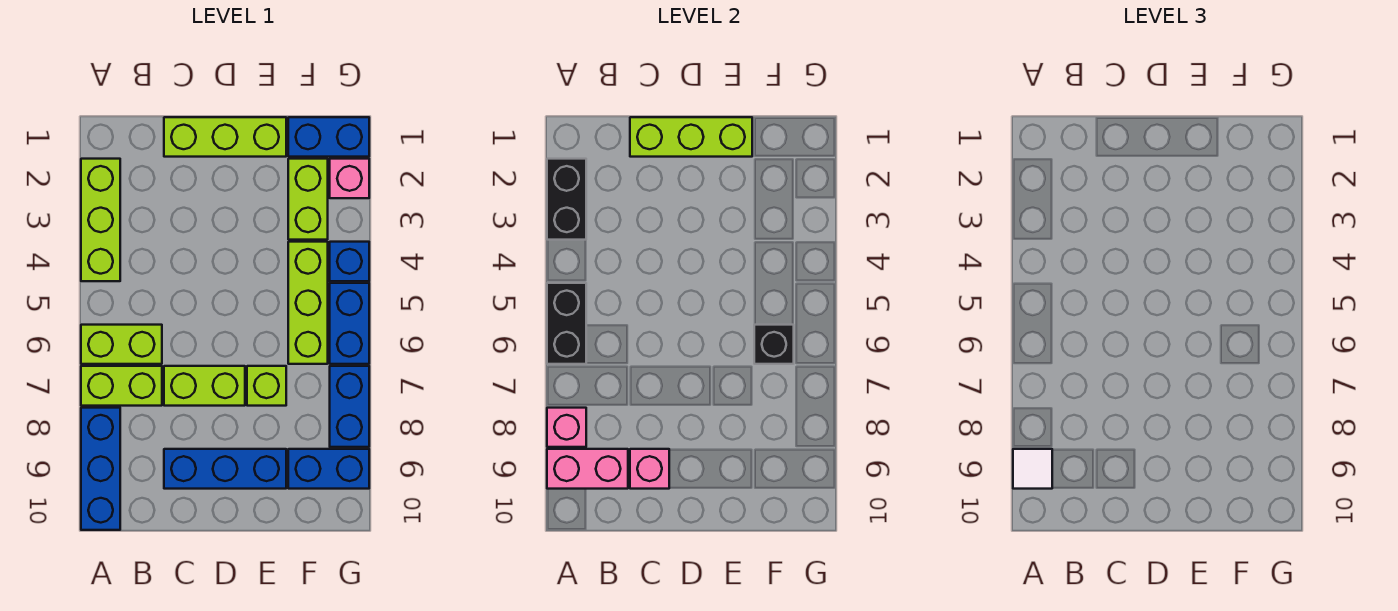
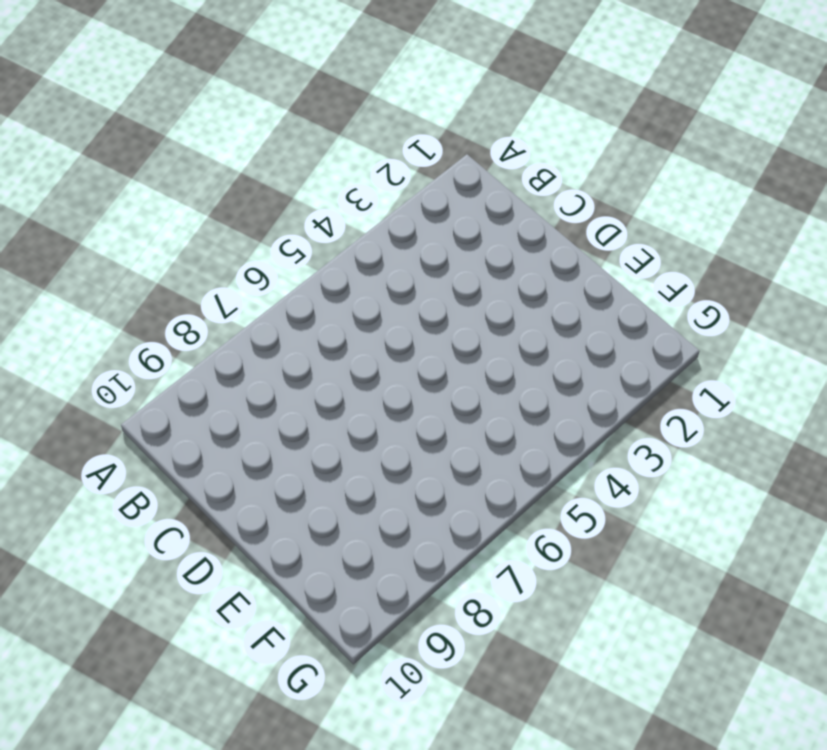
none -> lime 1x3 brick [81,159,120,281]
none -> lime 1x2 brick [81,325,162,364]
none -> lime 1x2 brick [81,366,162,406]

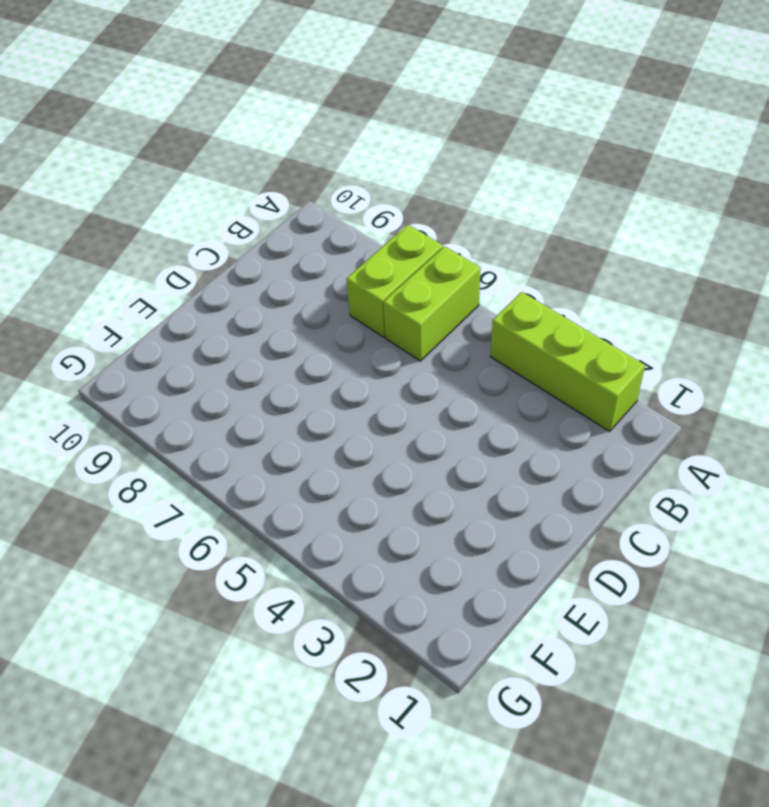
none -> blue 1x3 brick [81,408,120,530]
none -> lime 1x3 brick [164,117,286,157]
none -> lime 1x2 brick [164,366,245,406]

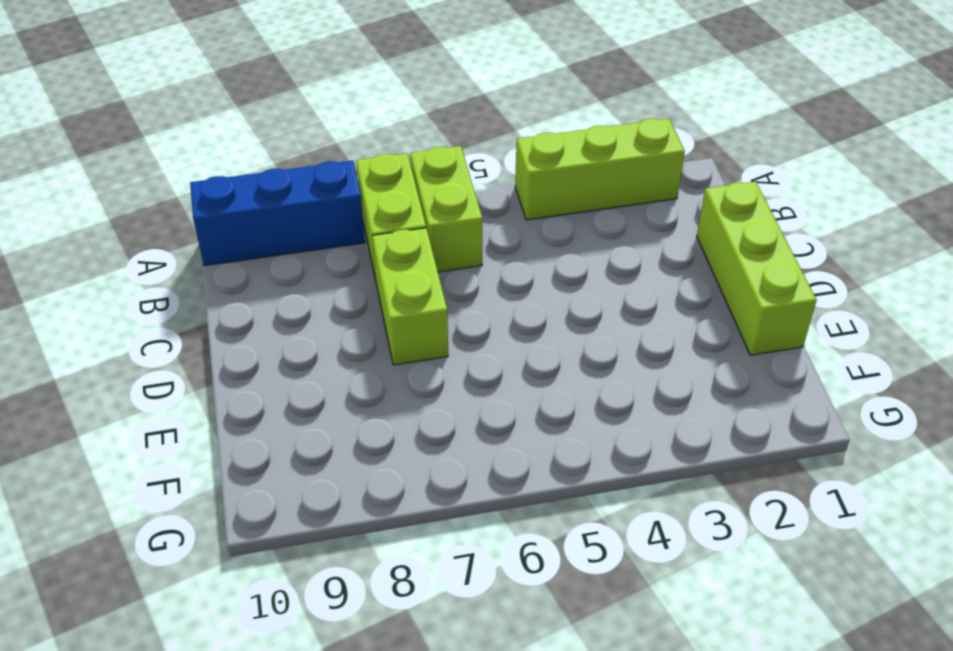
none -> blue 1x3 brick [164,449,286,489]
none -> lime 1x1 brick [247,366,286,406]
none -> blue 1x2 brick [288,117,369,157]

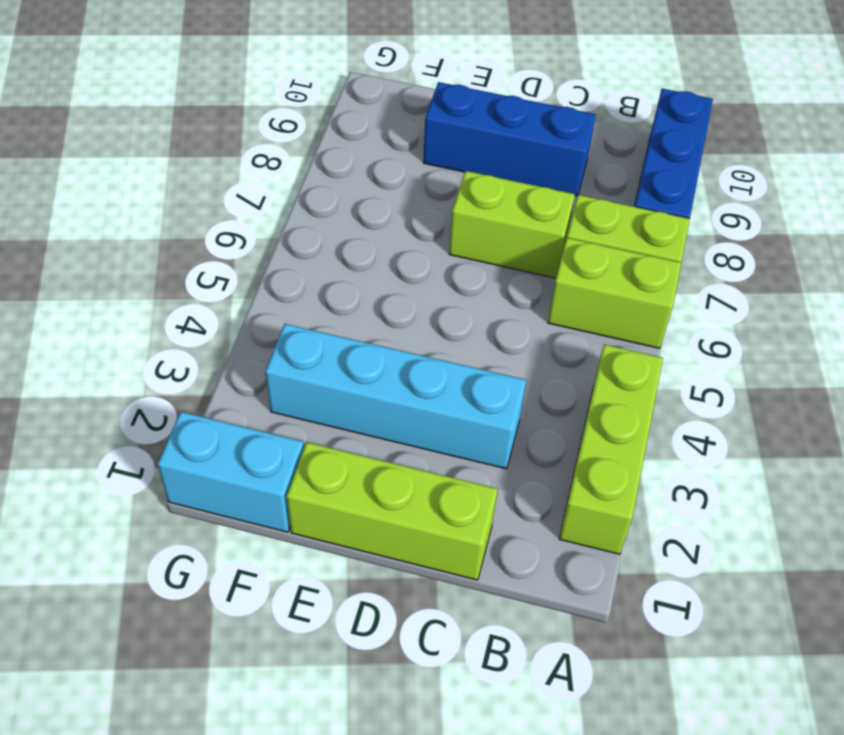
cyan 1x4 brick [265,324,526,469] -> lime 1x2 brick [288,159,328,240]
cyan 1x2 brick [158,412,304,532] -> blue 1x2 brick [288,117,369,157]
none -> lime 1x1 brick [247,366,286,406]
none -> lime 1x3 brick [288,242,328,364]
none -> blue 1x2 brick [288,449,369,489]

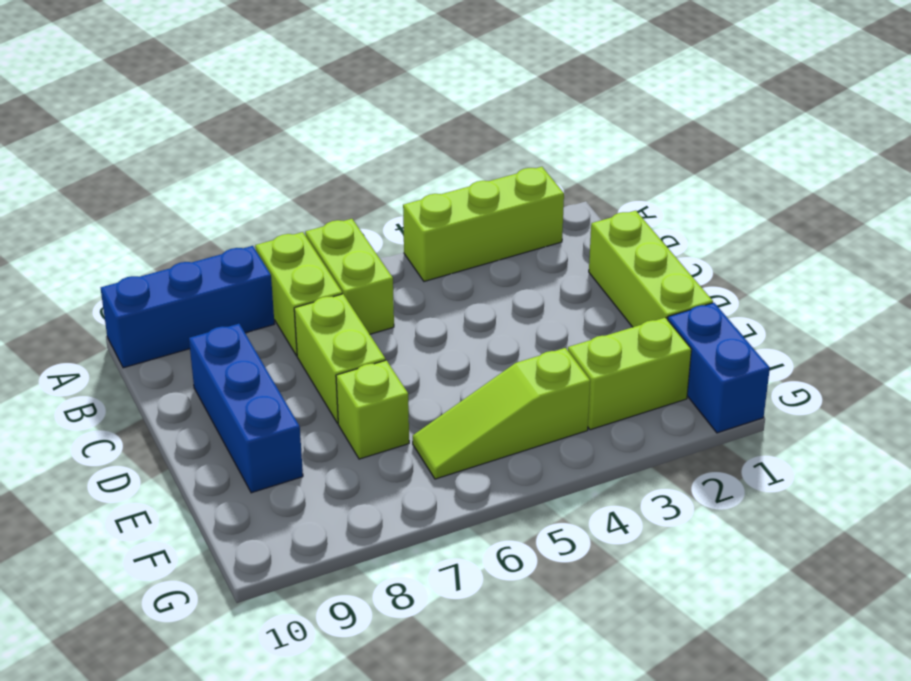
lime 1x3 slope [413,348,590,479] -> lime 1x3 brick [288,242,328,364]
none -> blue 1x2 brick [288,449,369,489]
none -> pink 1x1 brick [330,159,369,198]
none -> blue 1x1 brick [330,242,369,281]

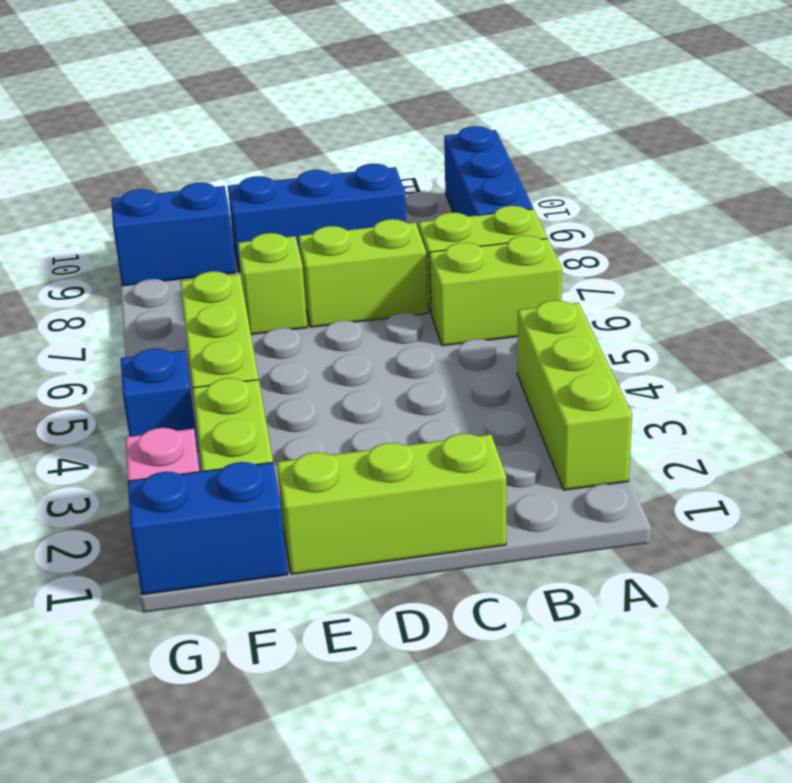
none -> blue 1x2 brick [330,283,369,364]
none -> blue 1x2 brick [330,366,369,447]
none -> black 1x2 brick [547,159,586,240]

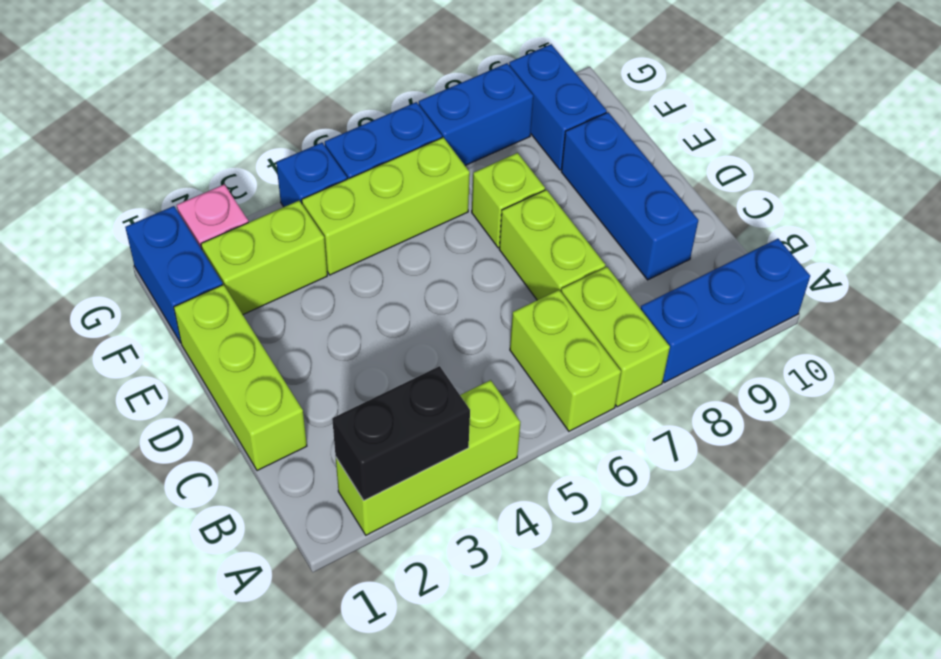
none -> black 1x2 brick [547,283,586,364]
none -> pink 1x1 brick [547,408,586,447]
none -> pink 1x2 brick [547,449,628,489]

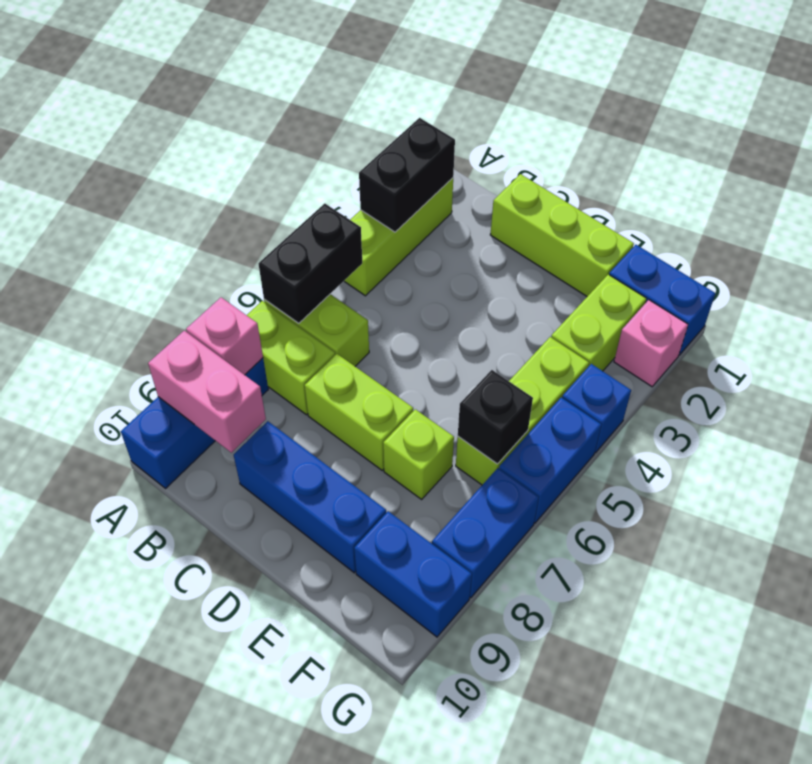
none -> lime 1x3 brick [630,117,752,157]
none -> pink 1x1 brick [630,449,669,489]
none -> white 1x1 tile [1013,449,1052,489]

